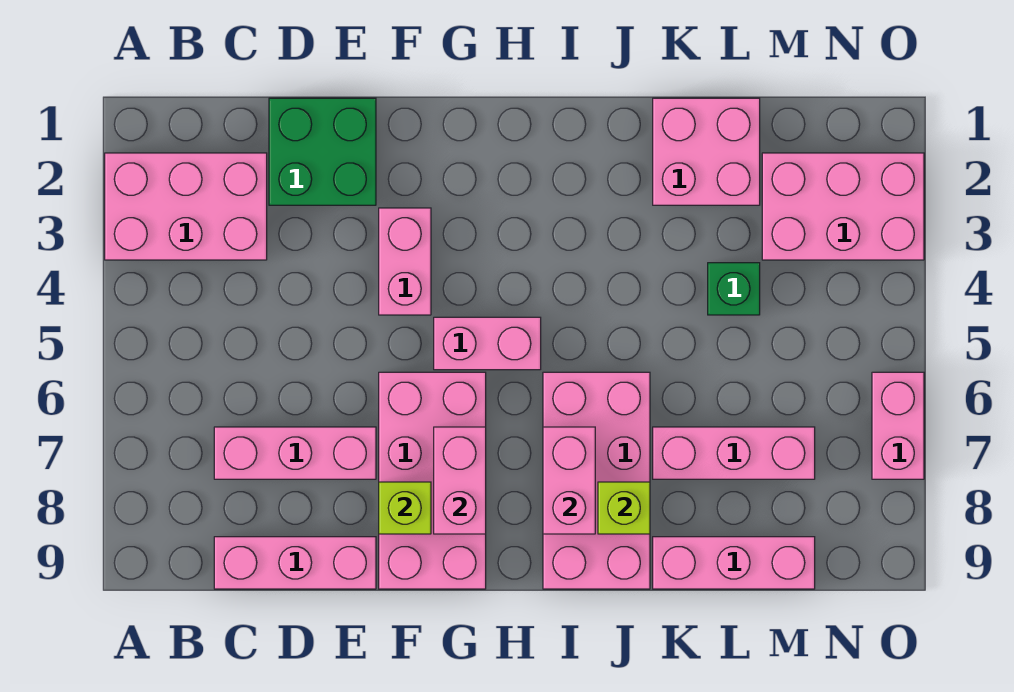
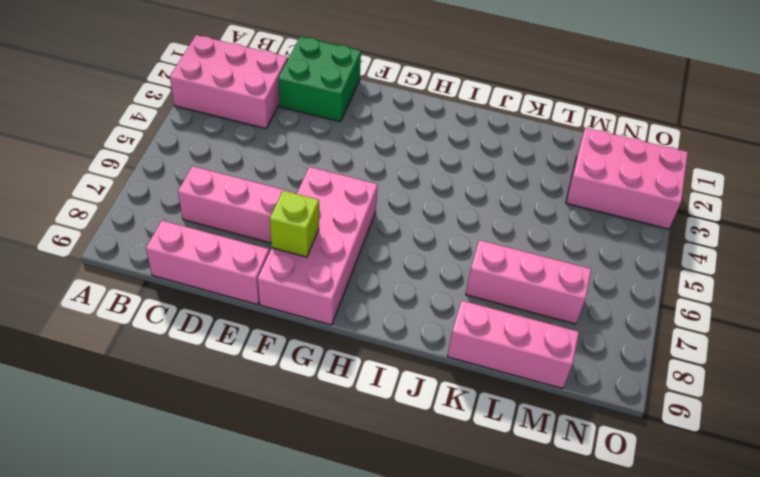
none -> pink 1x2 brick [379,208,431,315]
none -> pink 1x2 brick [434,317,541,370]
none -> pink 2x4 brick [543,372,650,589]

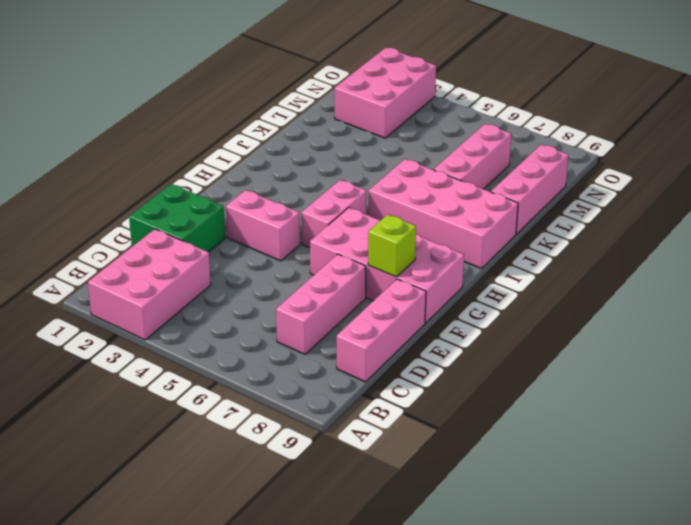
none -> pink 2x2 brick [653,98,760,205]
none -> green 1x1 brick [708,263,760,315]
none -> pink 1x2 brick [872,372,924,479]

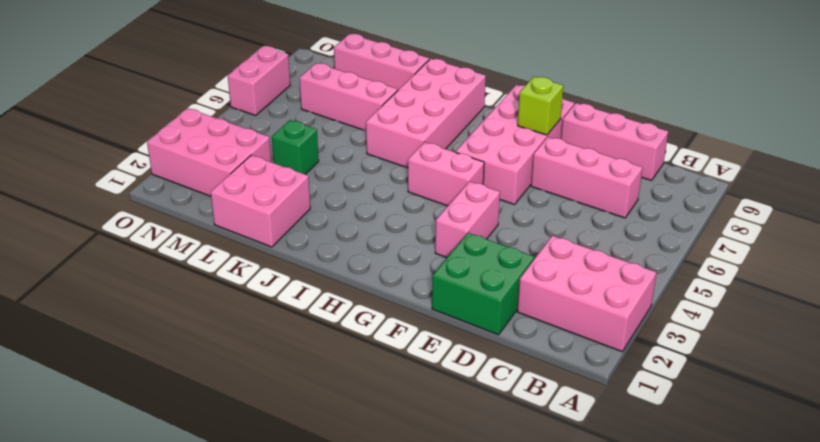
none -> pink 1x2 brick [434,427,486,534]
none -> pink 1x2 brick [543,427,595,534]
none -> lime 1x1 brick [598,482,650,534]

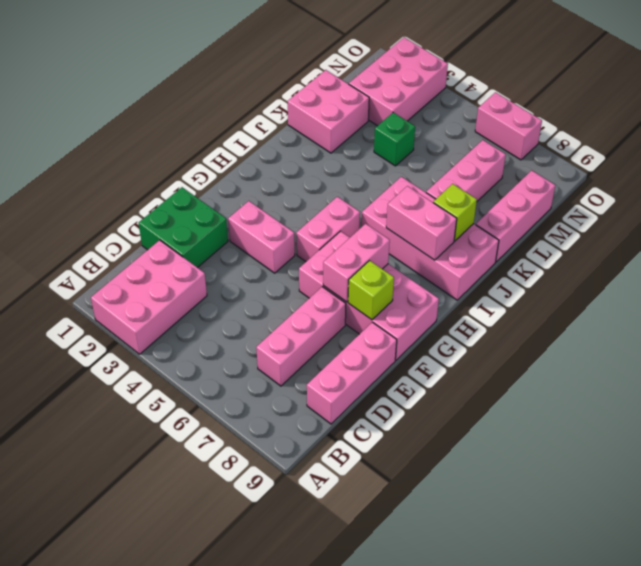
pink 1x2 brick [323,224,390,302] -> pink 1x2 brick turned to [434,427,486,534]

